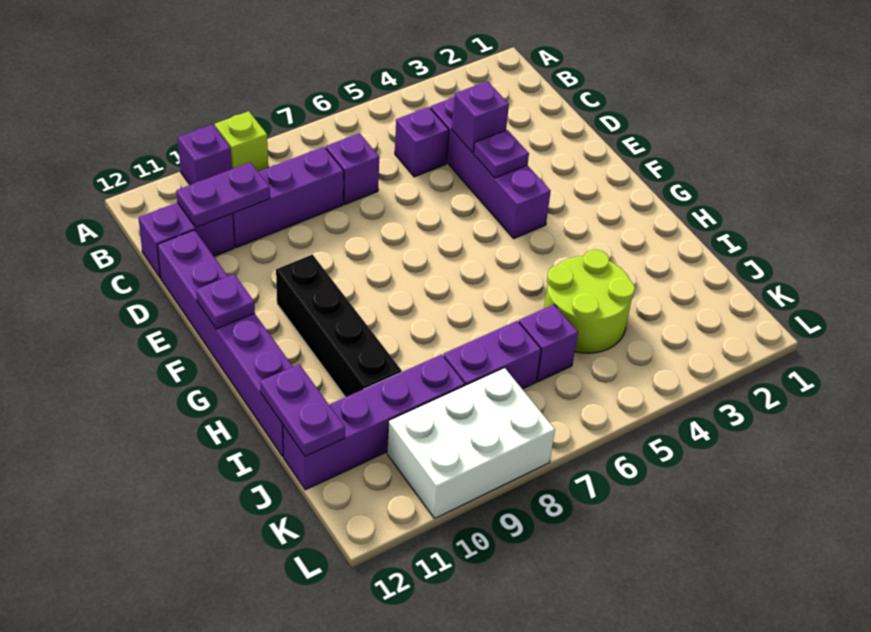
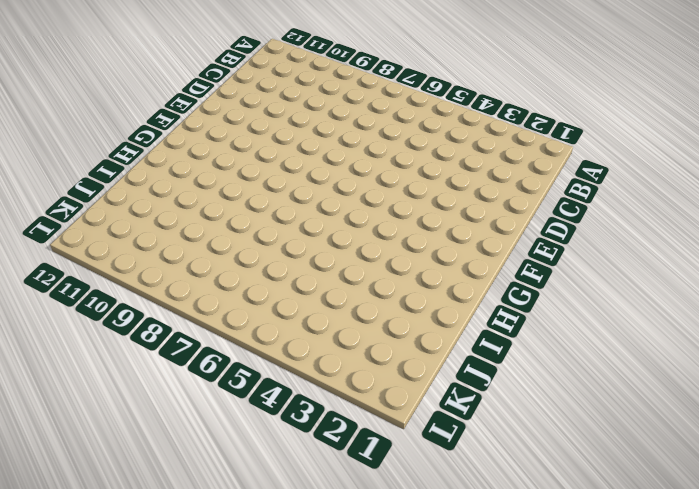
none -> lime 1x1 brick [215,111,268,172]
none -> purple 1x1 brick [178,124,232,185]
none -> purple 1x4 brick [430,97,551,239]

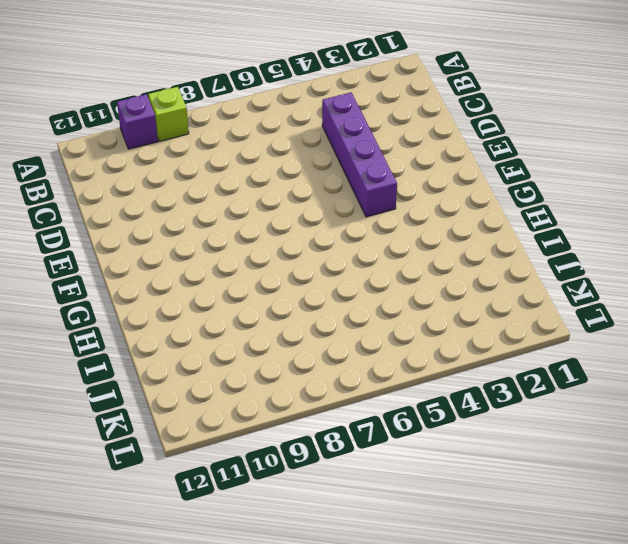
none -> purple 1x1 brick [395,107,449,177]
none -> purple 1x1 brick [326,133,379,204]
none -> purple 1x3 brick [232,147,344,248]

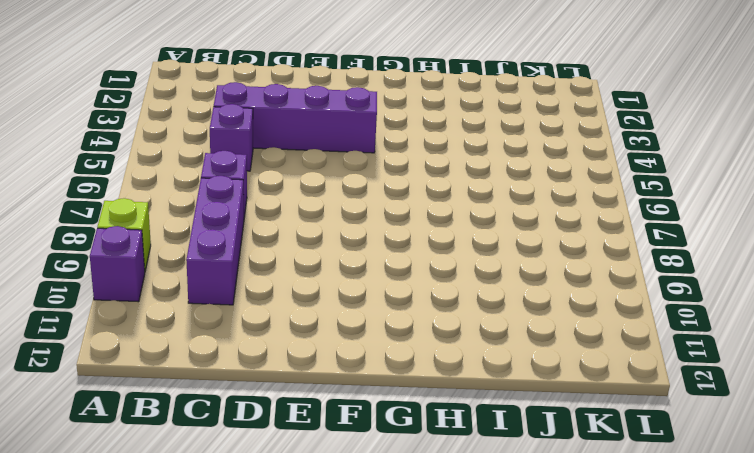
none -> purple 1x2 brick [138,202,234,278]
none -> purple 1x6 brick [157,230,293,457]
none -> black 1x4 brick [276,254,402,397]

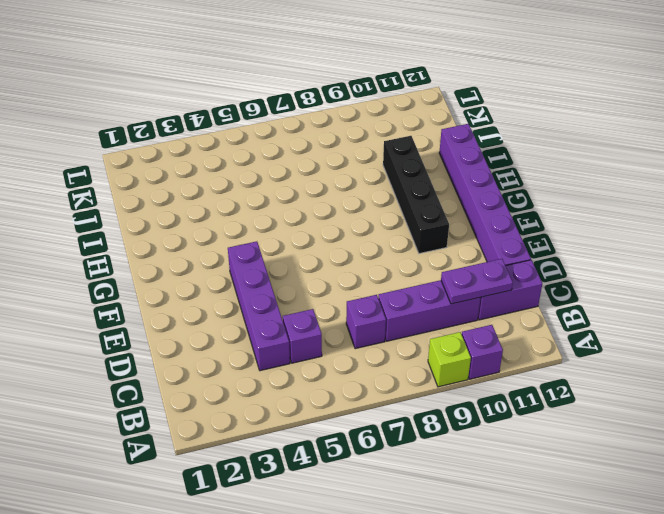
none -> lime 2x2 round brick [544,250,635,353]
none -> purple 1x1 brick [519,304,578,382]
none -> purple 1x2 brick [443,321,541,389]

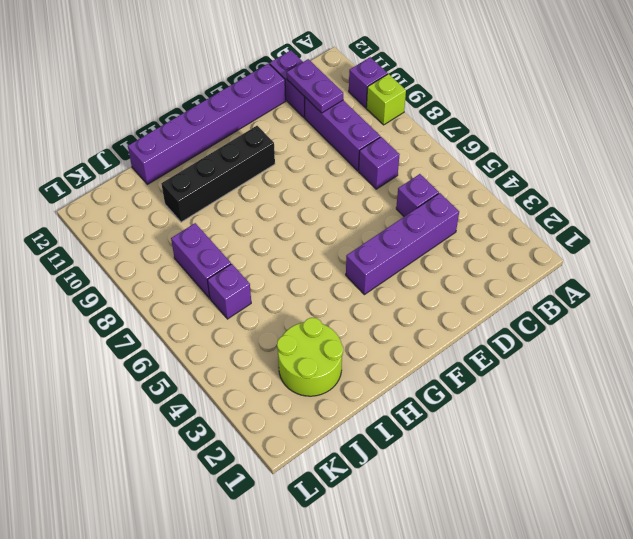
lime 2x2 round brick [277,318,343,396] -> lime 2x2 round brick moved to [544,250,635,353]
none -> purple 1x4 brick [283,354,465,490]
none -> white 2x3 brick [387,368,555,518]
none -> purple 1x1 brick [452,81,509,153]

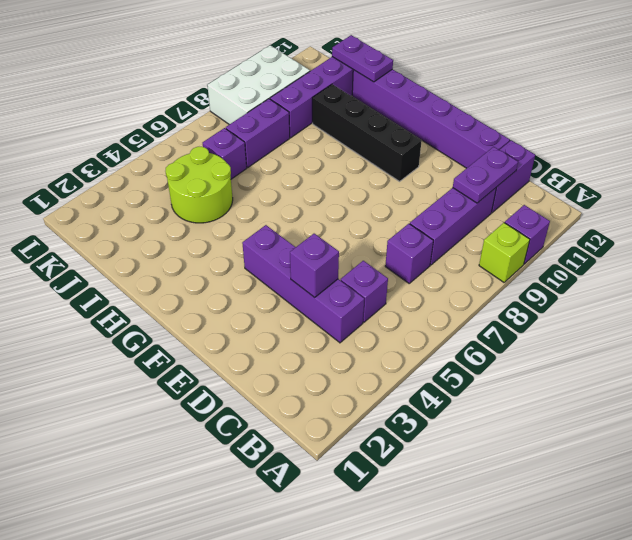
none -> purple 1x1 plate [474,130,529,178]
none -> purple 1x1 plate [196,274,255,329]

